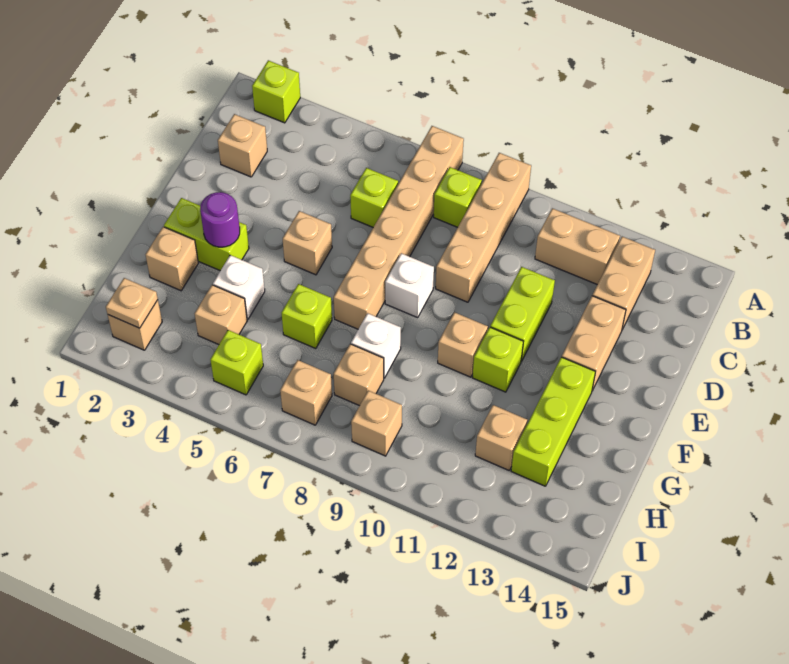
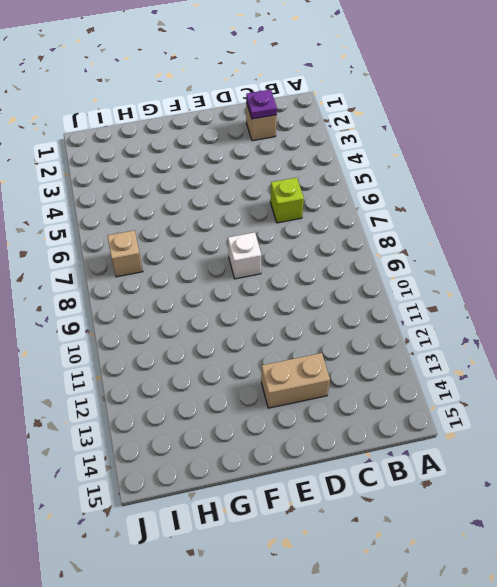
purple 1x1 plate [246,89,277,119] -> none
none -> lime 1x1 brick [252,60,300,123]
none -> tan 1x6 brick [334,126,464,329]
none -> tan 1x4 brick [436,153,531,302]

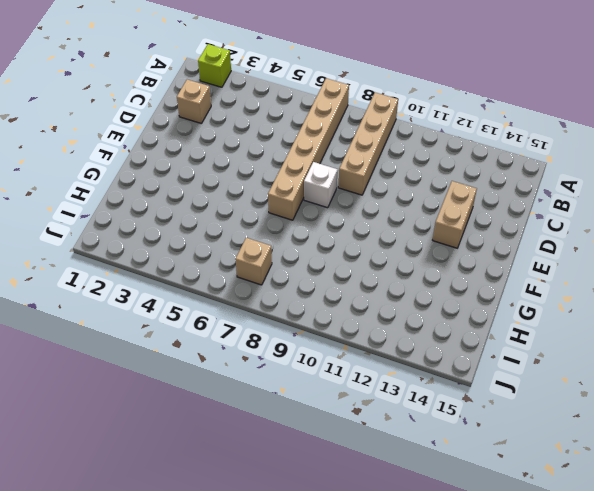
none -> lime 1x1 brick [434,167,482,227]
none -> tan 1x2 brick [535,208,620,285]
none -> tan 1x2 brick [593,237,655,329]

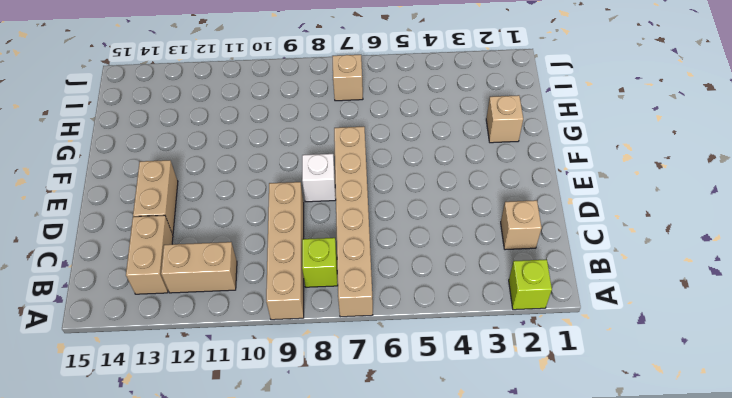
none -> lime 1x1 brick [350,168,398,227]
none -> lime 1x2 brick [490,267,555,361]
none -> tan 1x1 brick [283,211,332,275]

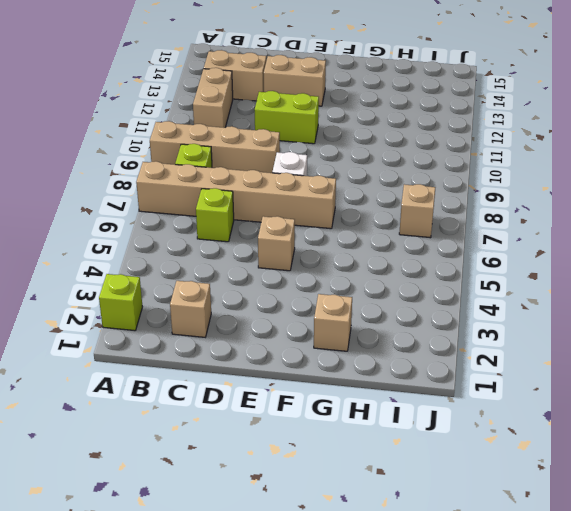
none -> lime 1x2 brick [164,198,249,271]
none -> tan 1x1 brick [438,312,488,377]
none -> lime 1x1 brick [472,327,523,392]

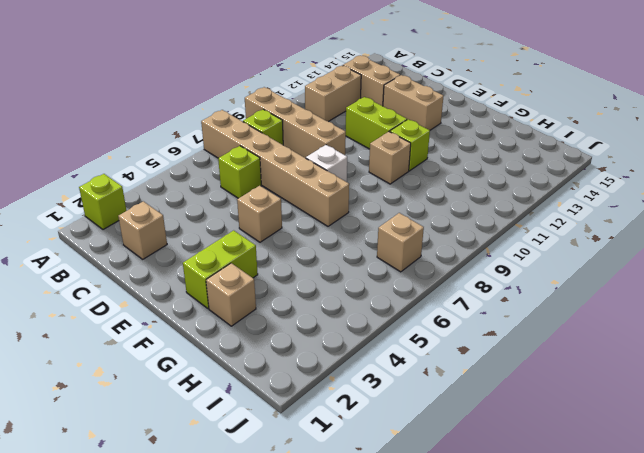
none -> lime 1x3 brick [511,357,595,486]
none -> white 1x1 brick [213,255,265,319]
none -> lime 1x1 brick [282,284,332,348]

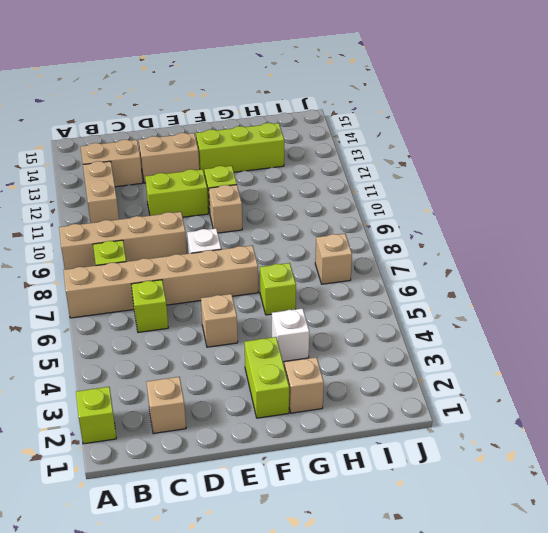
none -> white 1x1 brick [351,313,401,378]
none -> tan 1x1 brick [195,285,247,345]
none -> tan 1x1 brick [334,344,384,406]

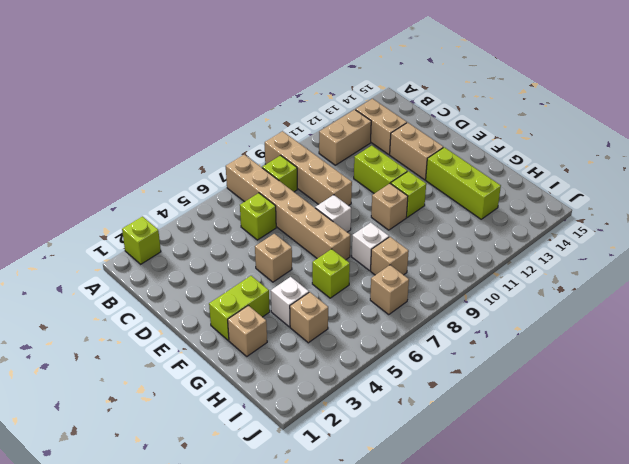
none -> tan 1x1 brick [218,114,267,177]
none -> tan 1x1 brick [475,405,527,470]
none -> tan 1x1 brick [108,300,162,350]

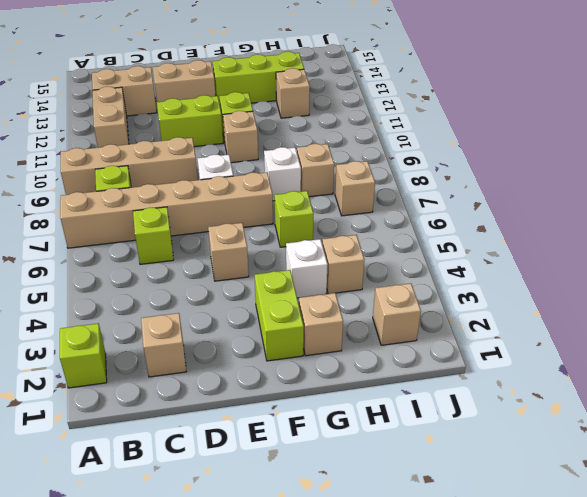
none -> lime 1x1 brick [210,330,263,395]
none -> tan 1x1 brick [351,390,402,456]
none -> purple 1x1 round brick [200,192,240,247]

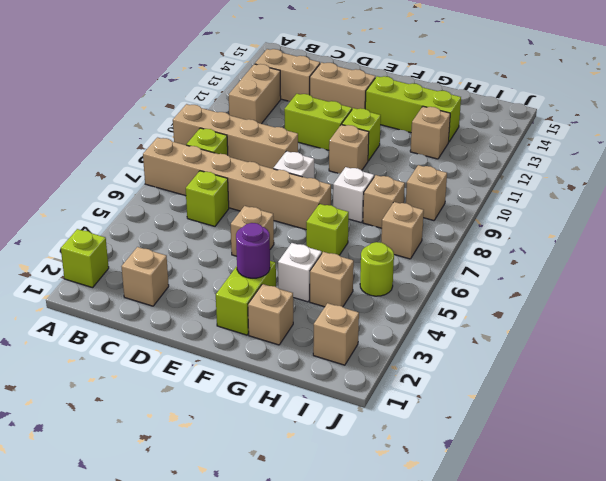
lime 1x1 round brick [360,242,394,296] -> lime 1x1 brick [210,330,263,395]
none -> tan 1x1 plate [106,278,158,328]

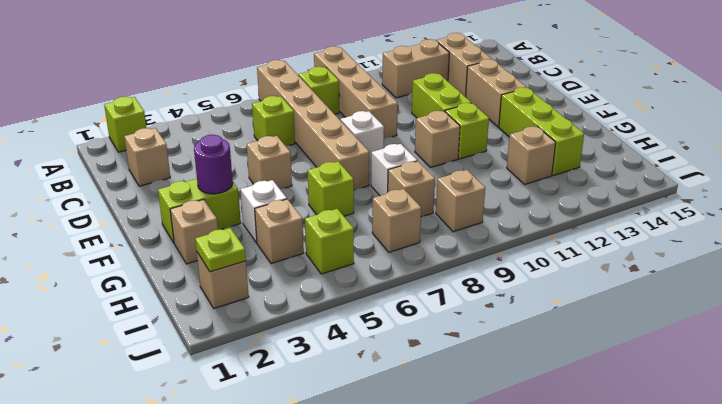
lime 1x1 plate [195,228,246,272] -> tan 1x1 plate [106,278,158,328]

